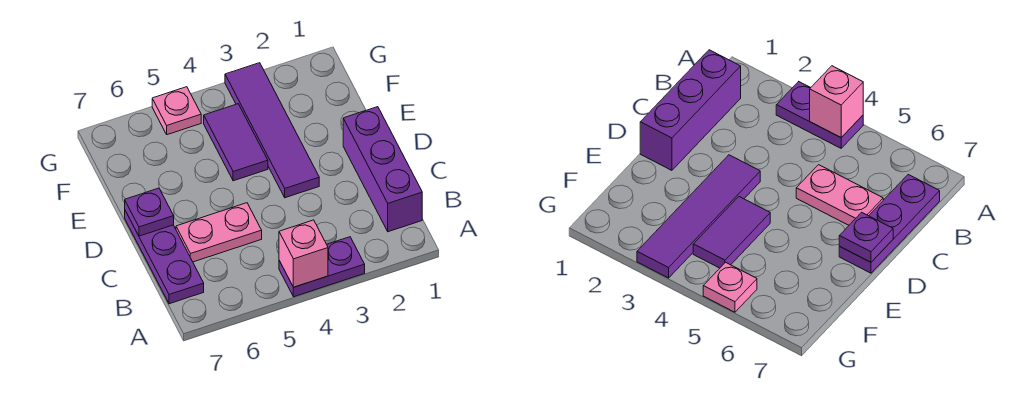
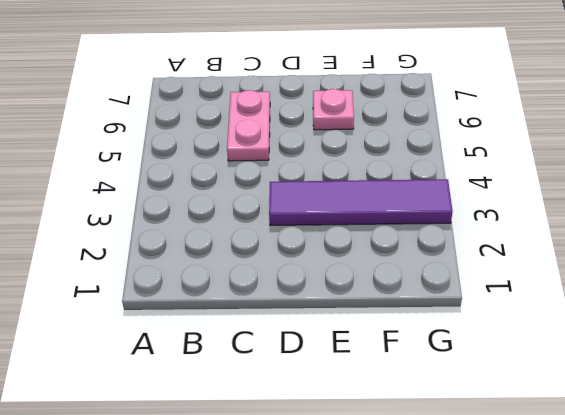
pink 1x1 plate [313,89,354,130] -> pink 1x1 plate moved to [152,87,201,135]
none -> purple 1x2 plate [279,237,365,297]
none -> purple 1x3 brick [343,107,422,232]

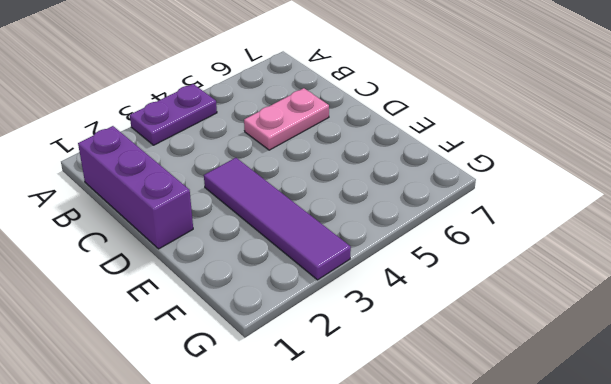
none -> purple 1x3 plate [125,211,204,304]
none -> purple 1x2 tile [204,104,268,181]

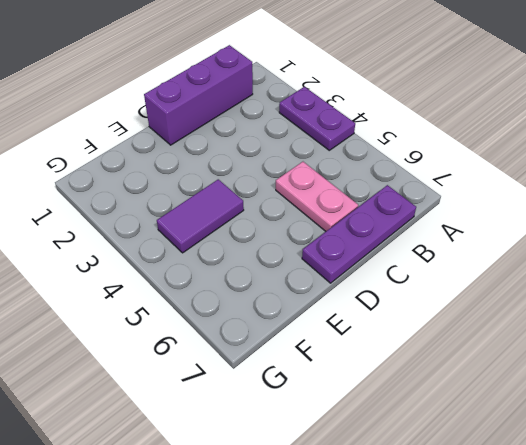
none -> purple 1x4 tile [225,63,319,198]
none -> pink 1x1 plate [152,87,201,135]

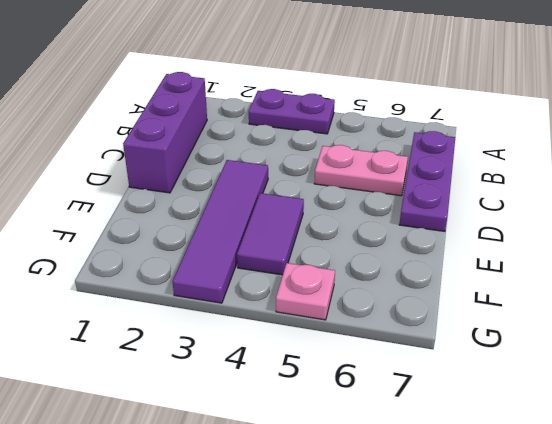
none -> pink 1x1 brick [279,220,328,287]
none -> purple 1x1 plate [125,188,174,236]

